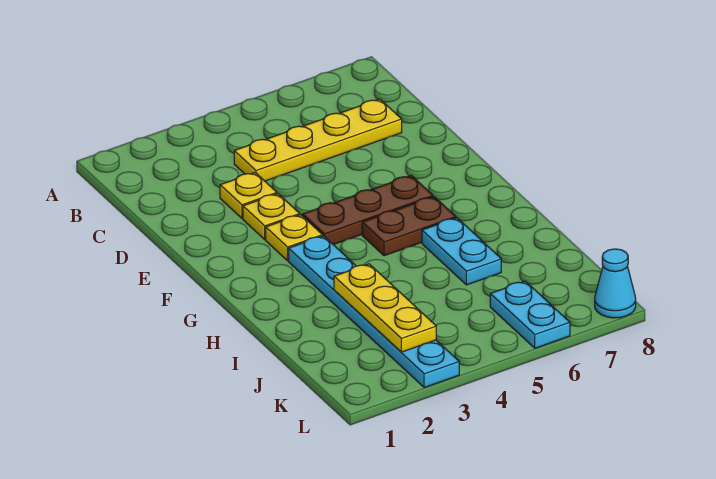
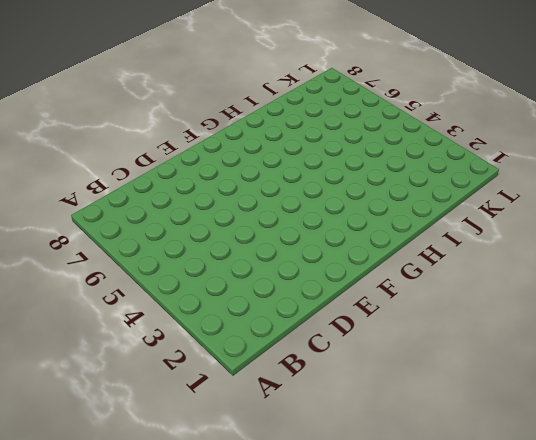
none -> yellow 1x4 plate [234,99,402,181]
none -> yellow 1x1 plate [220,173,277,218]

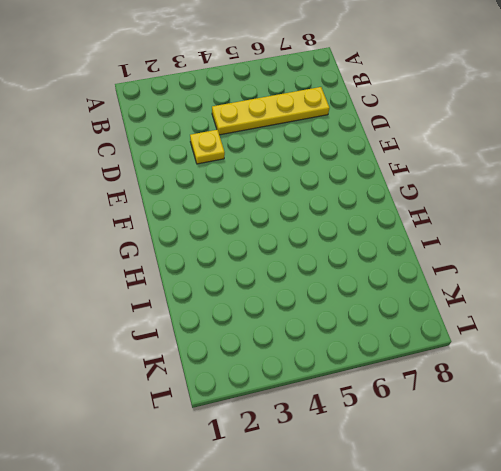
none -> yellow 1x1 plate [243,194,300,239]
none -> yellow 1x1 plate [266,215,323,261]

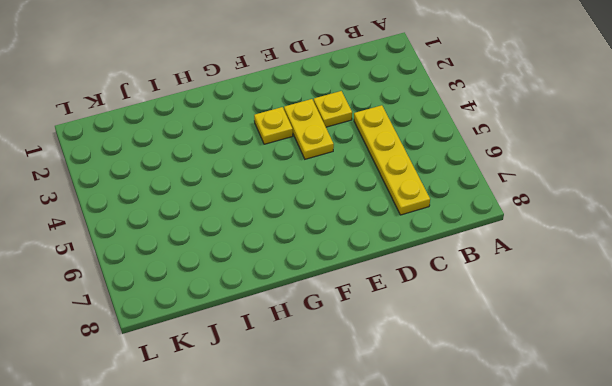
yellow 1x2 plate [284,99,334,159] -> yellow 1x1 plate [243,194,300,239]
none -> brown 1x3 plate [303,175,433,245]
none -> cyan 1x6 plate [289,236,459,388]

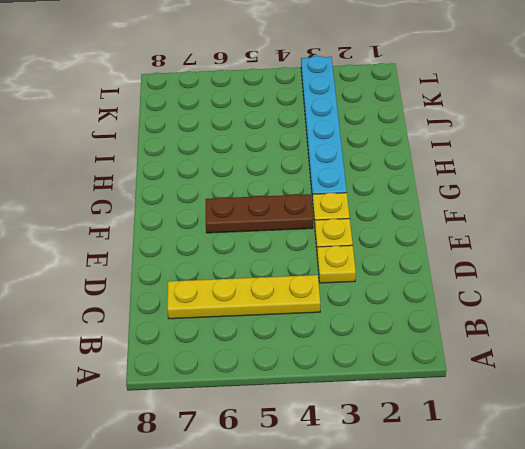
none -> brown 1x2 plate [362,197,456,256]
none -> cyan 1x2 plate [422,218,501,285]

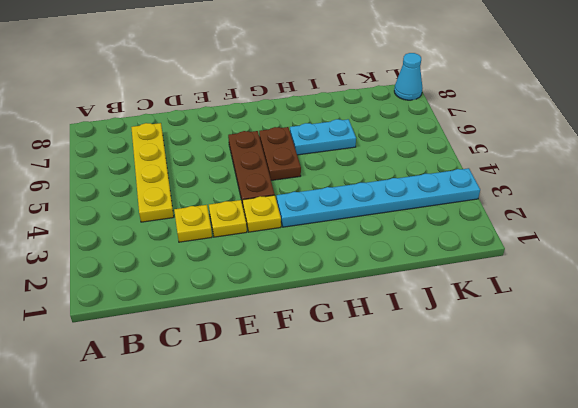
none -> cyan 1x2 plate [490,281,570,348]
none -> yellow 1x3 plate [334,264,436,352]

